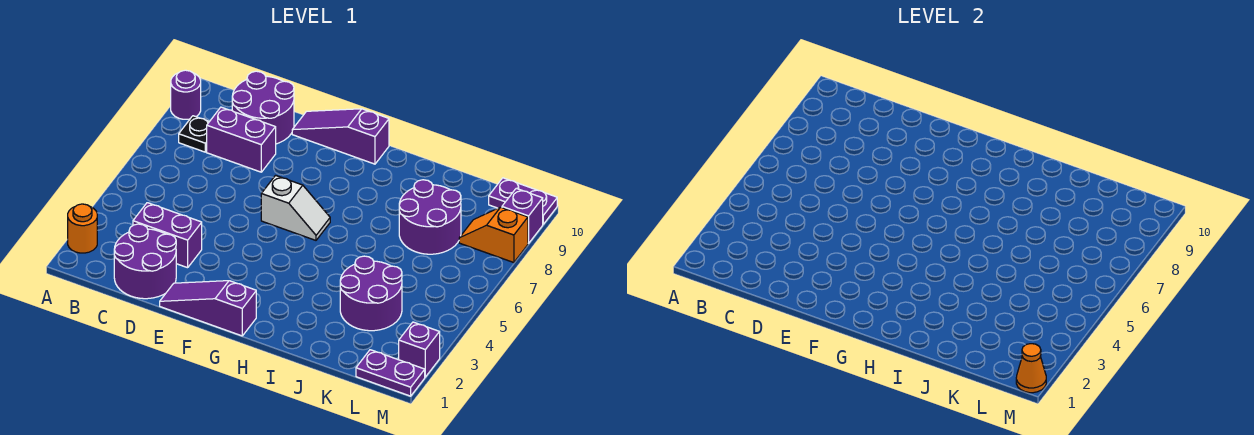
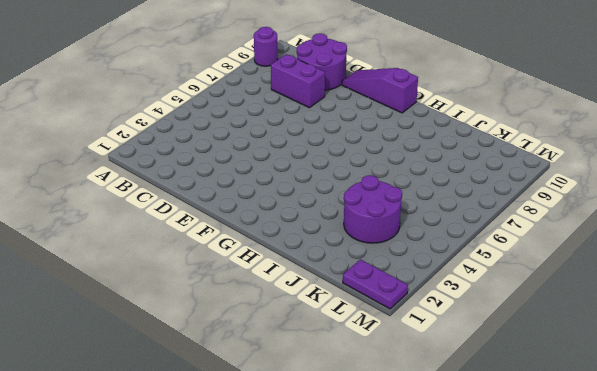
none -> orange 1x1 round brick [68,204,97,253]
none -> black 1x1 plate [179,116,209,152]
none -> purple 2x2 round brick [114,224,176,299]

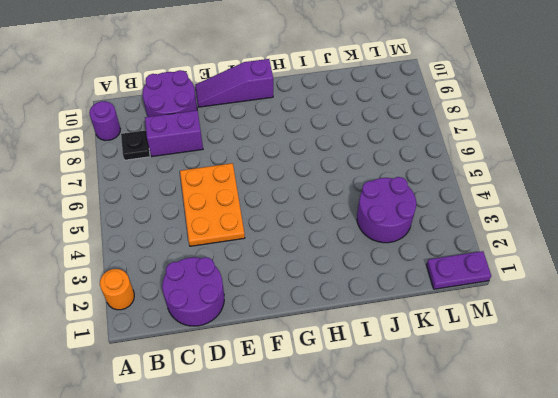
orange 2x3 plate [180,163,245,246] -> none
none -> purple 1x2 brick [133,203,202,268]
none -> purple 1x3 slope [160,281,256,336]
none -> white 1x2 slope [261,175,330,240]

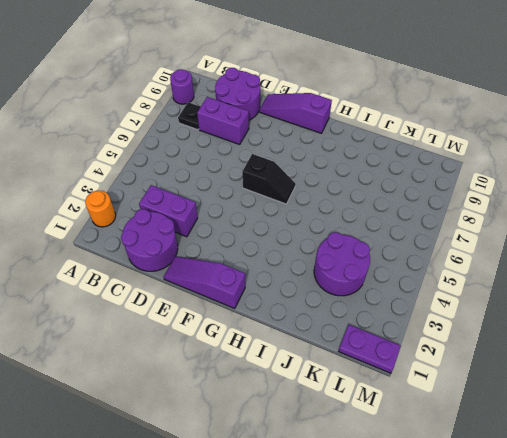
black 1x2 slope [242,154,296,204] -> white 1x2 slope [261,175,330,240]
none -> purple 2x2 round brick [399,180,461,254]
none -> orange 1x2 slope [459,207,528,263]
none -> purple 1x2 plate [489,178,557,224]

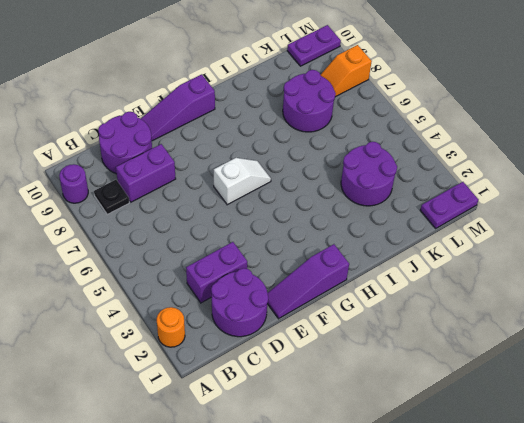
none -> purple 1x1 brick [399,322,440,377]
none -> purple 1x1 brick [502,188,543,243]
none -> orange 1x1 cone [1016,344,1046,393]

